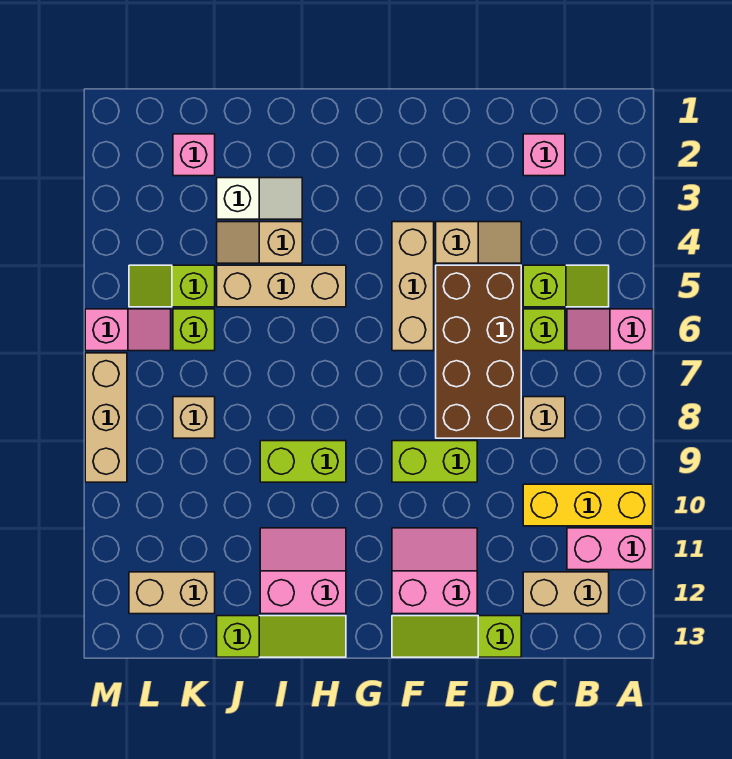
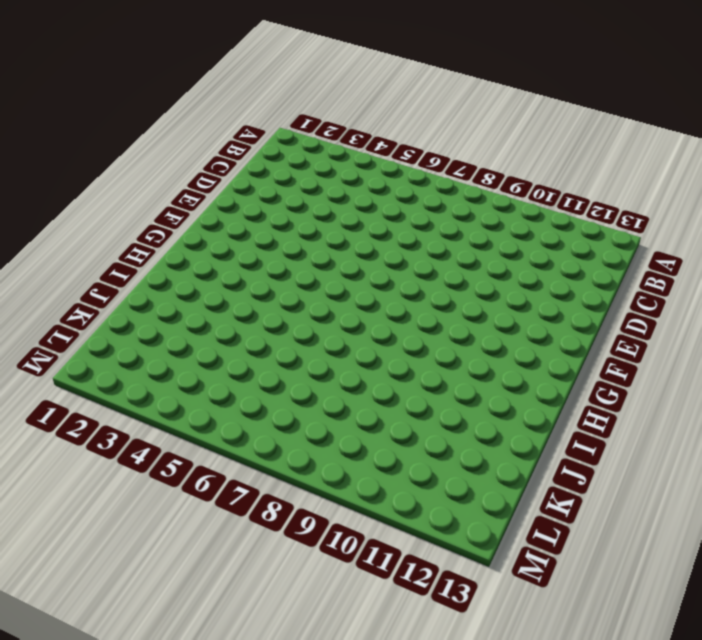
none -> pink 1x2 slope [567,309,653,351]
none -> yellow 1x3 brick [523,484,653,526]
none -> pink 1x2 brick [567,528,653,570]

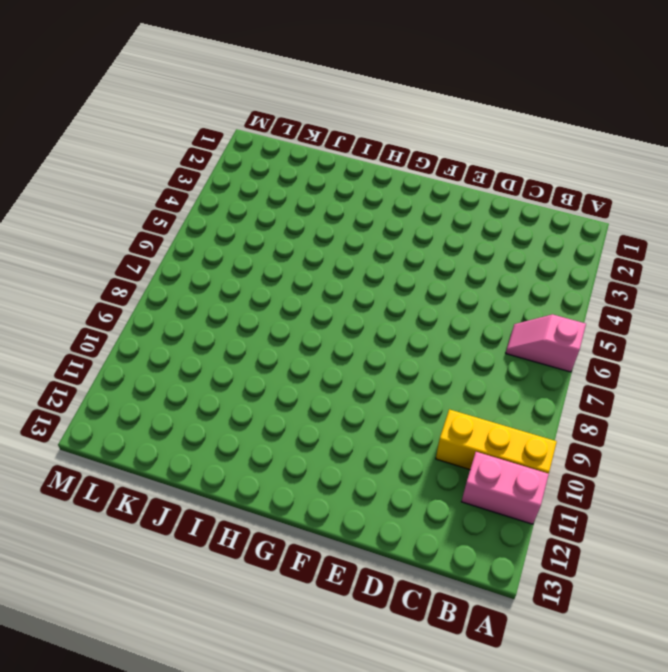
none -> lime 1x2 slope [523,265,609,307]
none -> tan 1x2 brick [523,572,609,614]
none -> pink 1x1 brick [523,134,565,176]

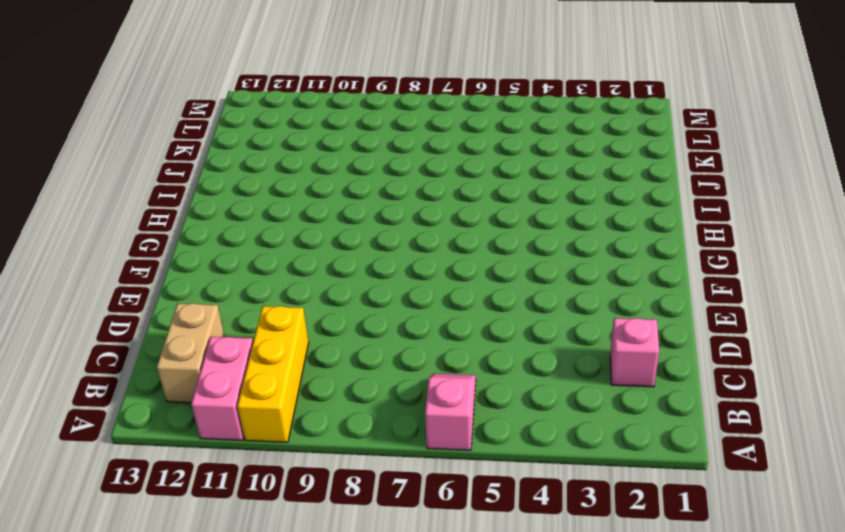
none -> lime 1x2 slope [523,265,609,307]
none -> lime 1x1 brick [523,309,565,351]
none -> tan 1x1 brick [523,397,565,438]

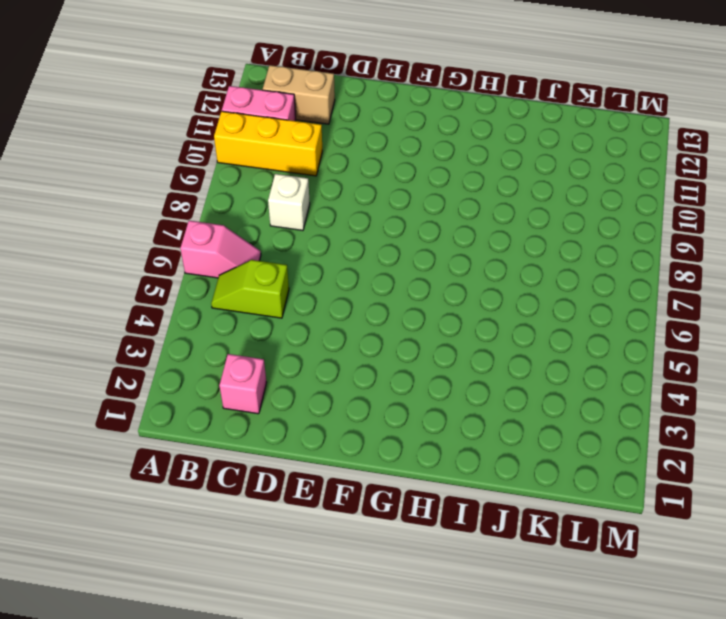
white 1x1 brick [268,174,310,230] -> tan 1x1 brick [523,397,565,438]
none -> lime 1x1 brick [523,309,565,351]
none -> tan 1x2 slope [436,222,521,263]
none -> brown 2x4 brick [436,265,521,438]

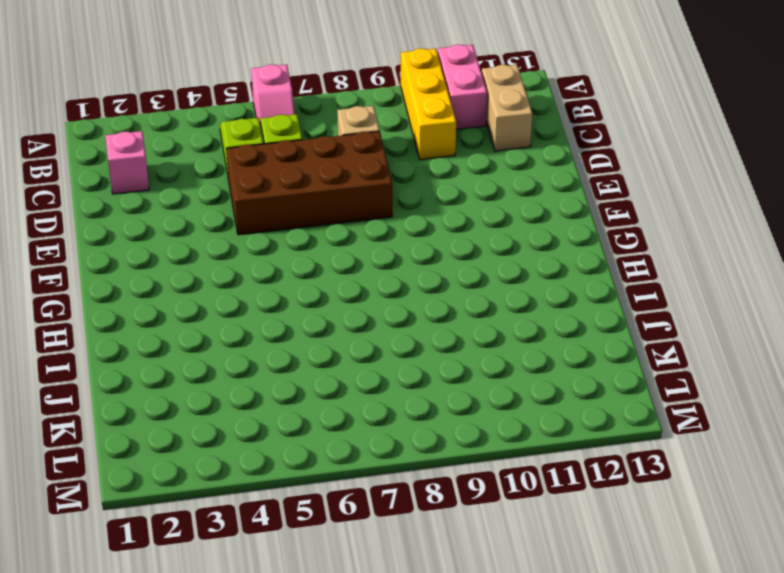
none -> tan 1x2 slope [436,222,521,263]
none -> lime 1x3 slope [392,616,521,657]
none -> lime 1x2 brick [392,441,477,482]

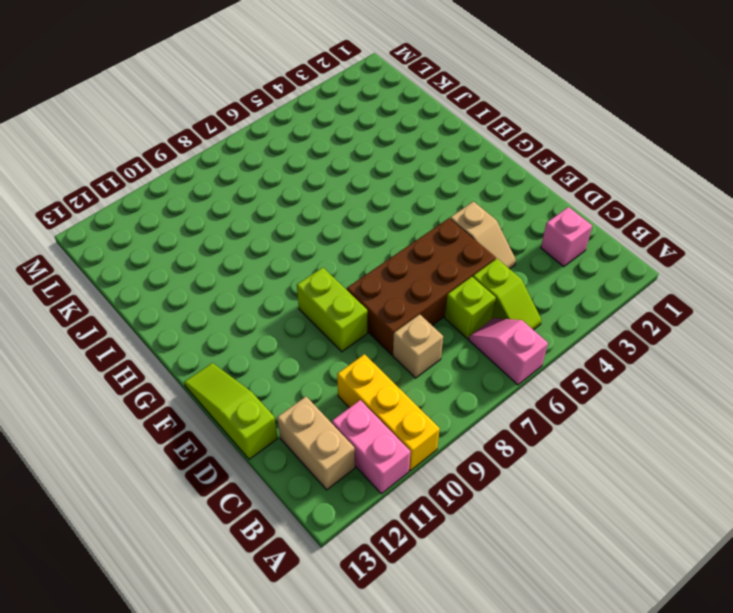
none -> pink 2x2 slope [392,528,477,614]
none -> tan 1x3 brick [392,222,434,351]
none -> tan 1x3 brick [217,265,346,307]

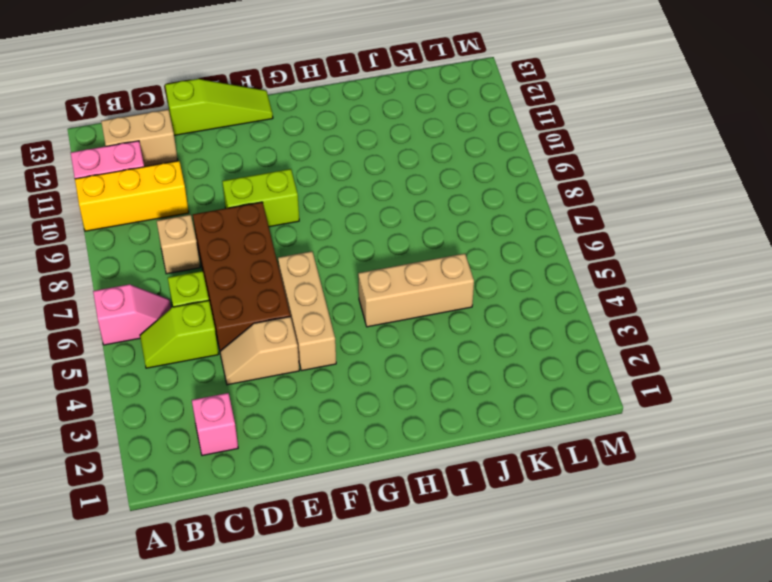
none -> pink 2x2 slope [392,528,477,614]
none -> lime 1x2 brick [260,441,346,482]
none -> pink 2x2 slope [260,528,346,614]

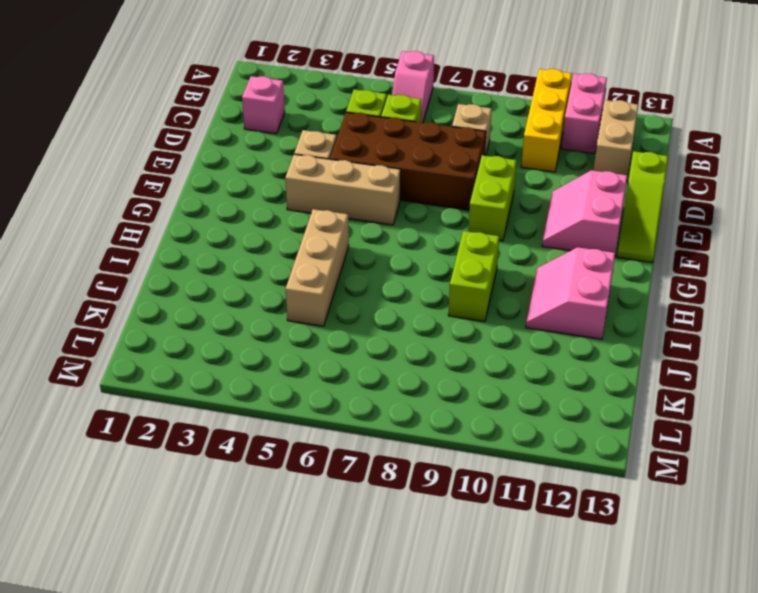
none -> lime 1x3 slope [217,616,346,657]
none -> white 1x2 slope [217,178,302,219]
none -> tan 1x2 slope [217,222,302,263]

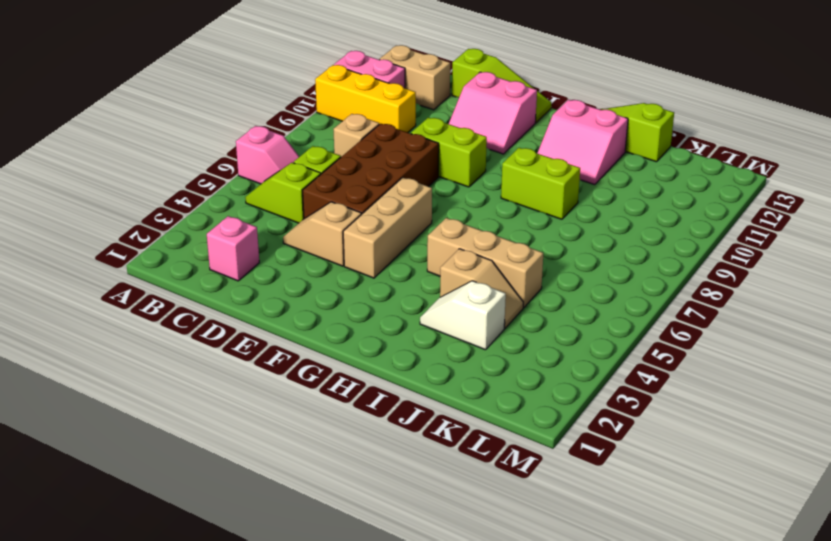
none -> pink 1x1 brick [173,134,215,176]
none -> lime 1x2 slope [129,265,215,307]
none -> lime 1x1 brick [173,309,215,351]

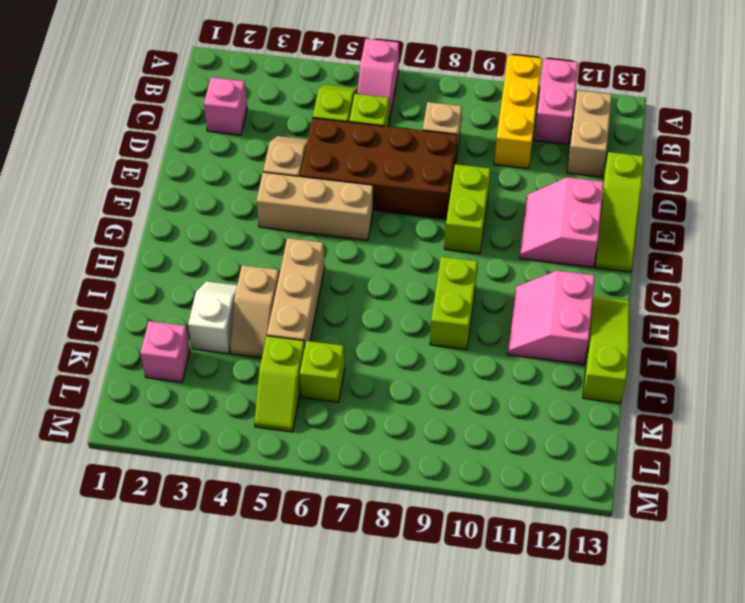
none -> tan 1x1 brick [173,397,215,438]
none -> tan 1x2 brick [129,572,215,614]
none -> pink 1x2 slope [85,309,171,351]

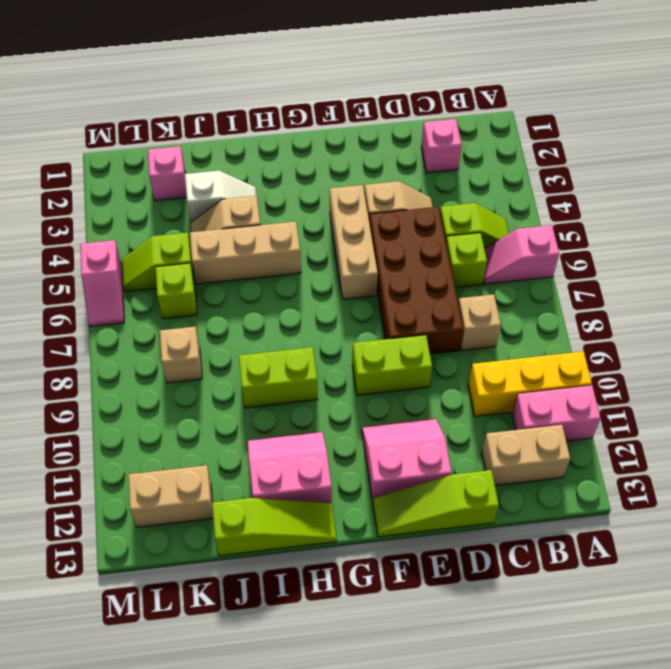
pink 1x2 slope [80,240,124,327] -> pink 1x2 slope turned to [85,309,171,351]
none -> tan 1x3 brick [85,353,127,482]

